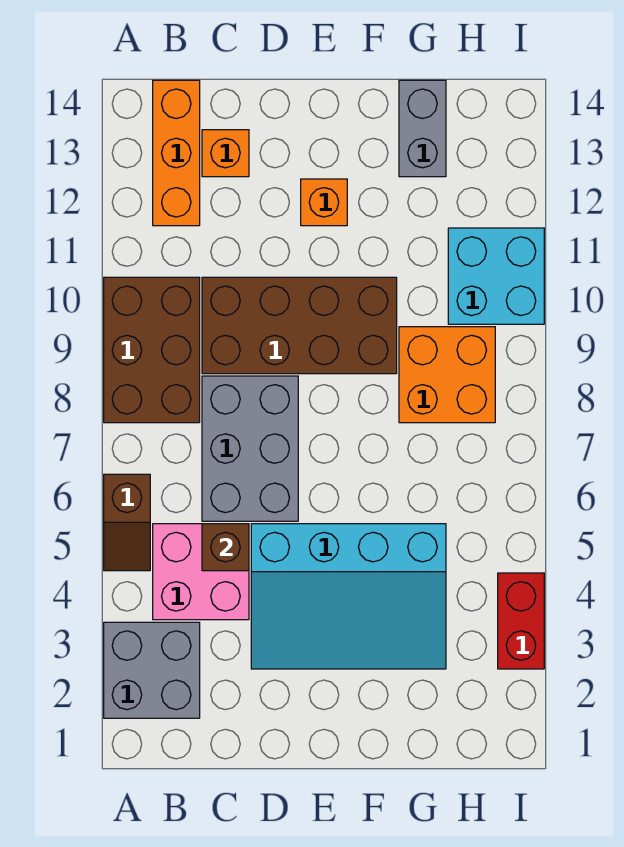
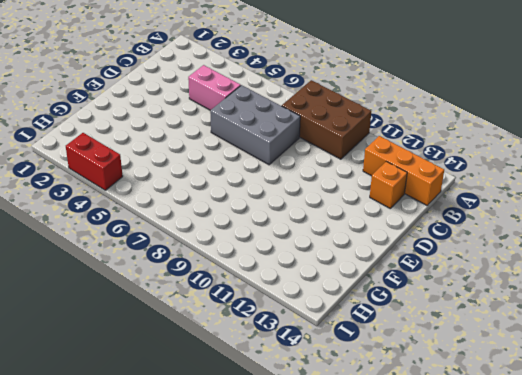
pink 1x2 brick [188,65,241,110] -> pink 2x2 brick [153,524,249,620]
none -> grey 2x2 brick [104,622,200,718]
none -> brown 1x2 slope [104,474,150,571]
none -> brown 2x4 brick [202,277,397,374]

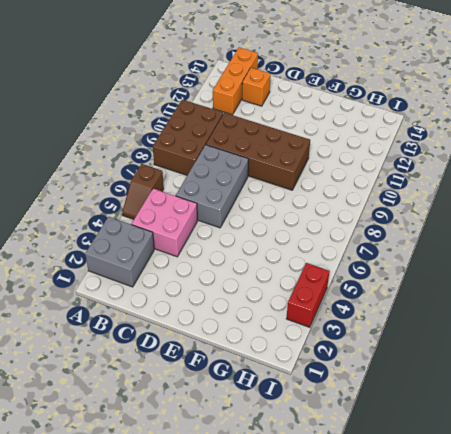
none -> cyan 3x4 slope [251,524,446,669]
none -> orange 1x1 brick [301,179,347,226]
none -> orange 2x2 brick [399,327,495,423]

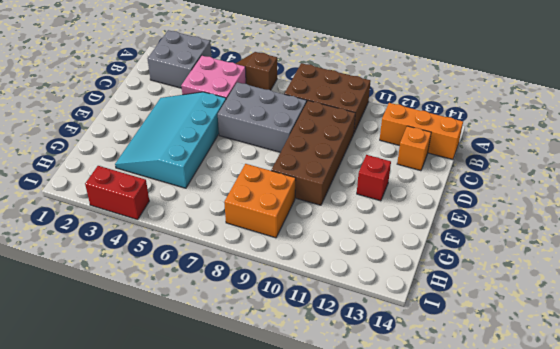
red 1x1 brick [357,155,391,201] -> orange 1x1 brick [301,179,347,226]
none -> grey 1x2 brick [399,80,446,177]
none -> cyan 2x2 brick [448,228,544,324]
none -> brown 1x1 brick [202,524,249,571]

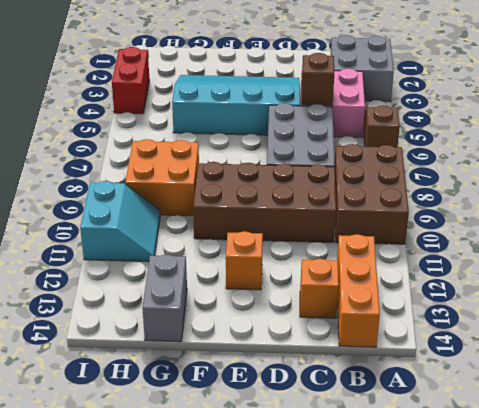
cyan 2x2 slope [80,181,160,262] -> cyan 2x2 brick [448,228,544,324]

